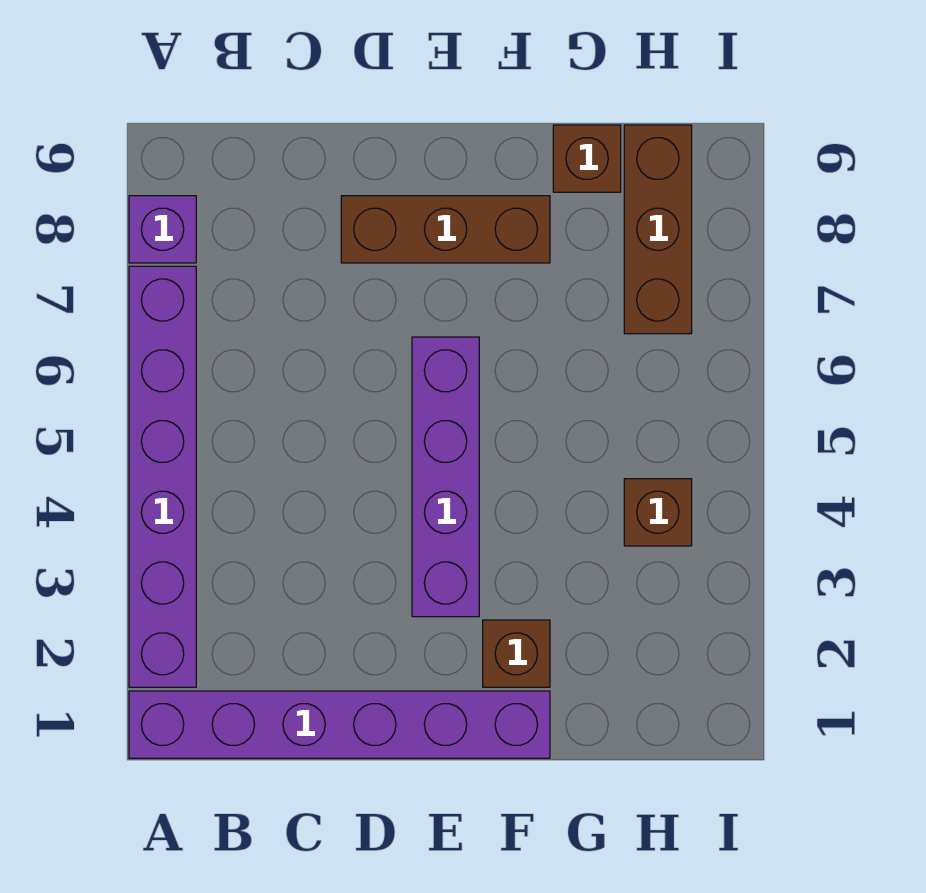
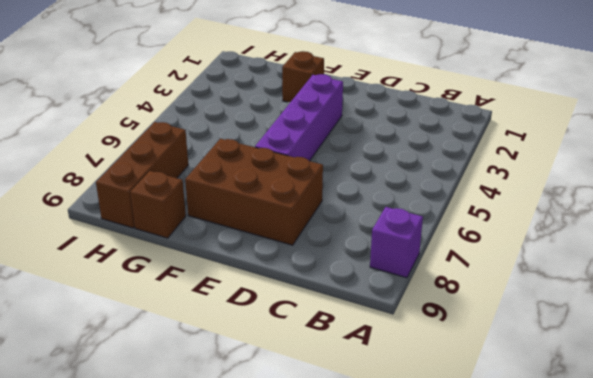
brown 2x3 brick [185,139,323,245] -> brown 1x3 brick [341,196,550,263]
none -> purple 1x6 brick [129,691,550,758]
none -> purple 1x6 brick [129,266,196,687]

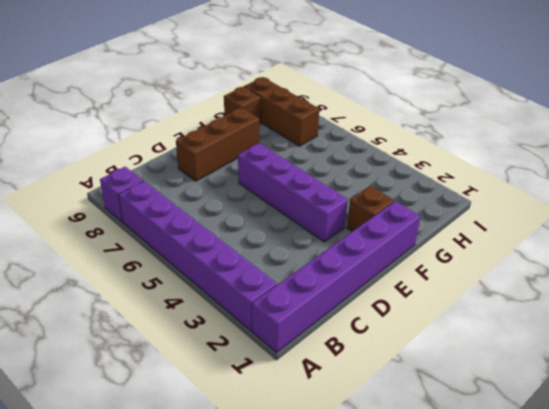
none -> brown 1x1 brick [624,479,692,546]

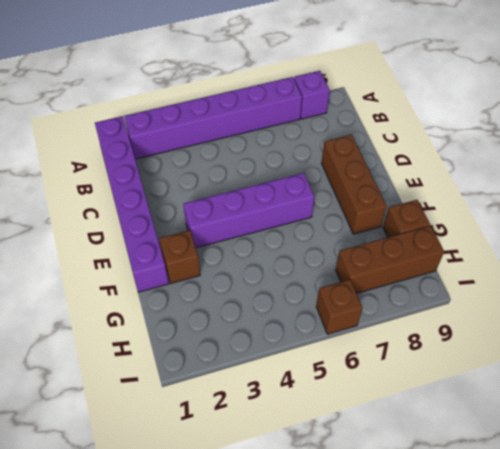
brown 1x1 brick [316,280,362,334] -> brown 1x1 brick moved to [624,479,692,546]

